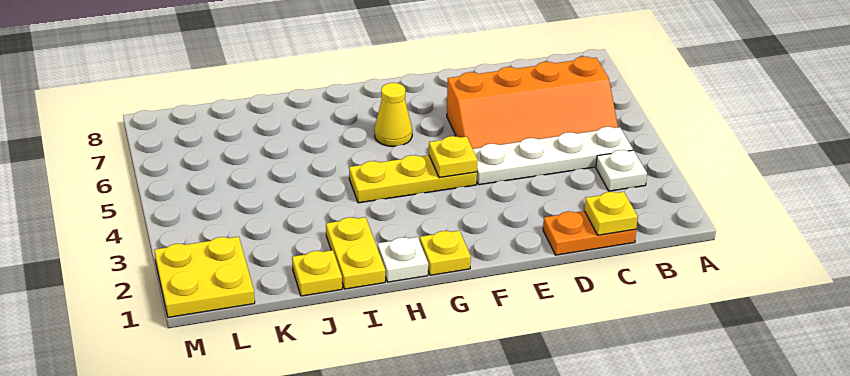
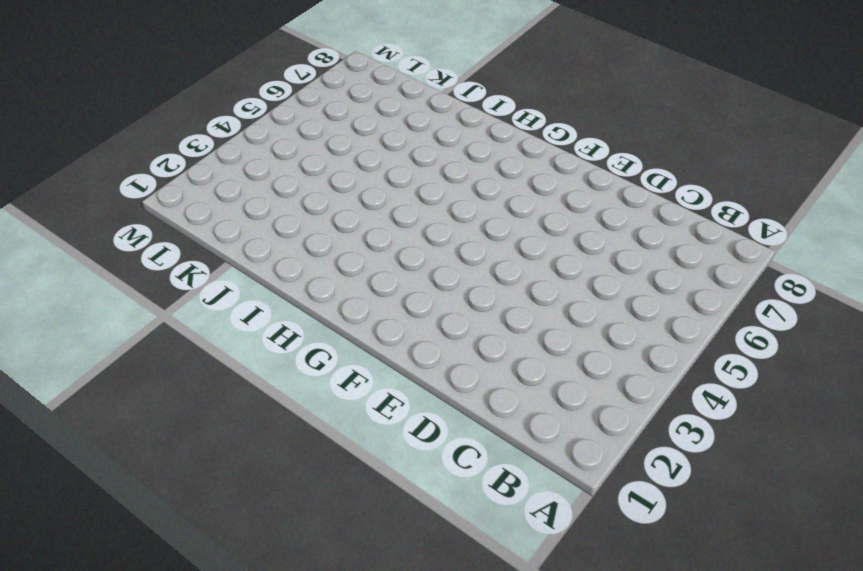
none -> white 1x1 plate [596,150,647,191]
none -> white 1x4 plate [473,127,633,185]
none -> orange 2x4 slope [447,57,618,149]

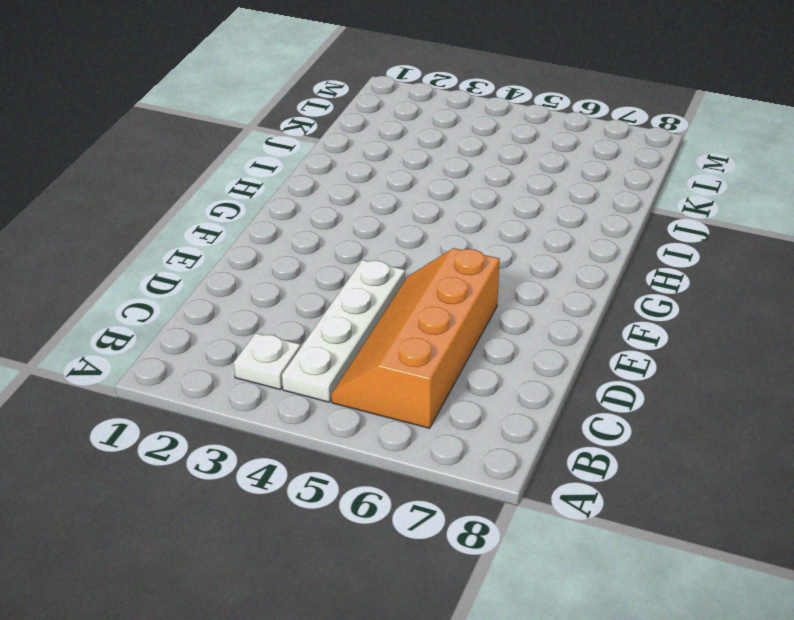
none -> orange 1x2 plate [543,211,636,255]
none -> yellow 1x3 plate [349,155,477,203]
none -> yellow 1x1 plate [420,231,471,275]

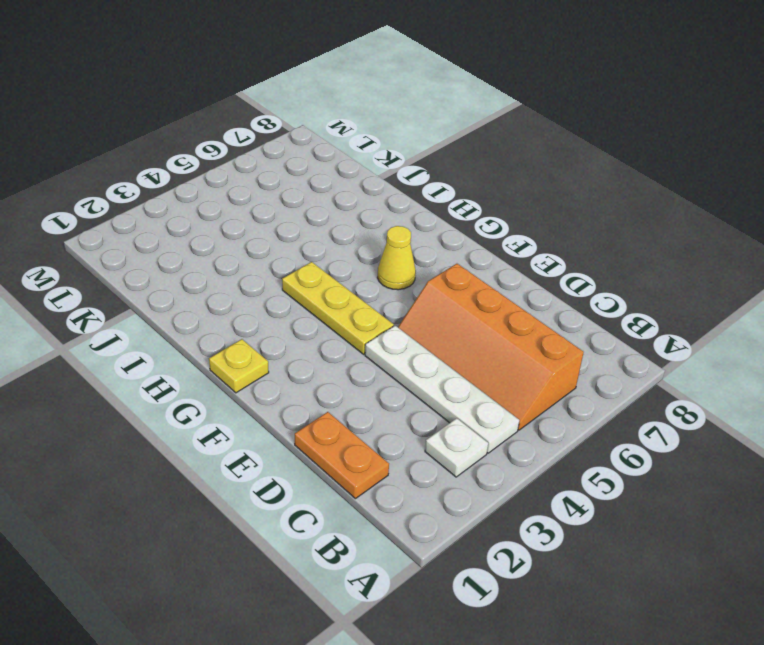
none -> white 1x1 plate [378,237,428,282]
none -> yellow 1x2 plate [326,217,385,289]
none -> yellow 1x1 plate [292,250,342,296]

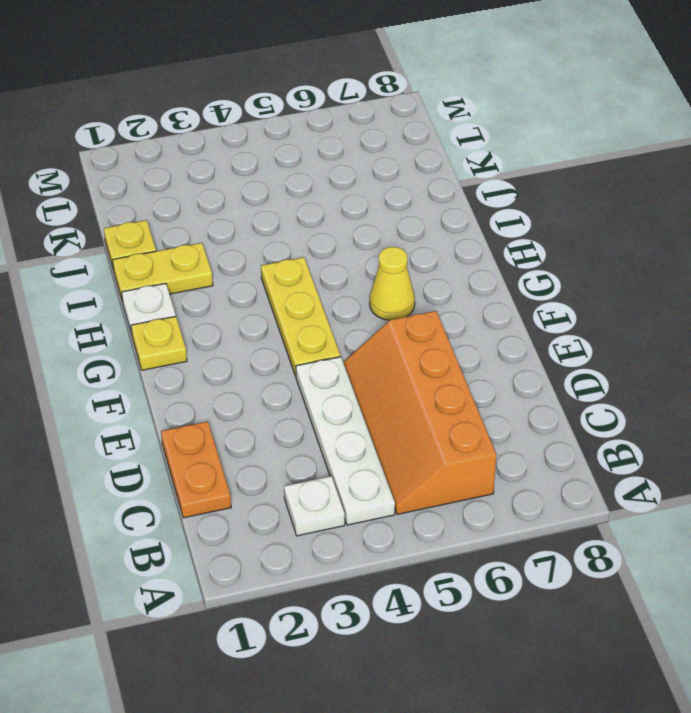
none -> yellow 2x2 plate [154,237,255,317]
none -> yellow 1x1 plate [584,192,638,235]
none -> yellow 1x1 plate [429,136,477,178]

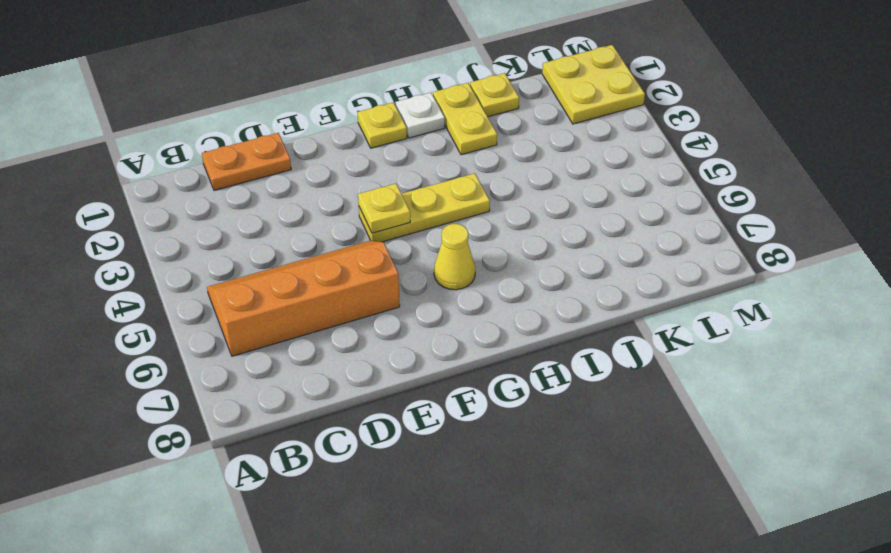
none -> white 1x1 plate [596,150,647,191]
none -> white 1x4 plate [473,127,633,185]
none -> yellow 1x1 plate [584,192,638,235]

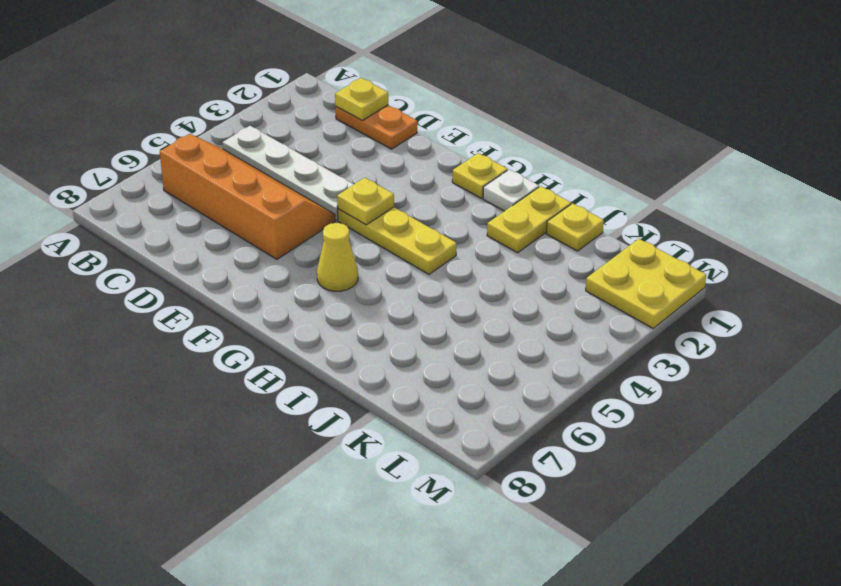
none -> white 1x1 plate [596,150,647,191]

